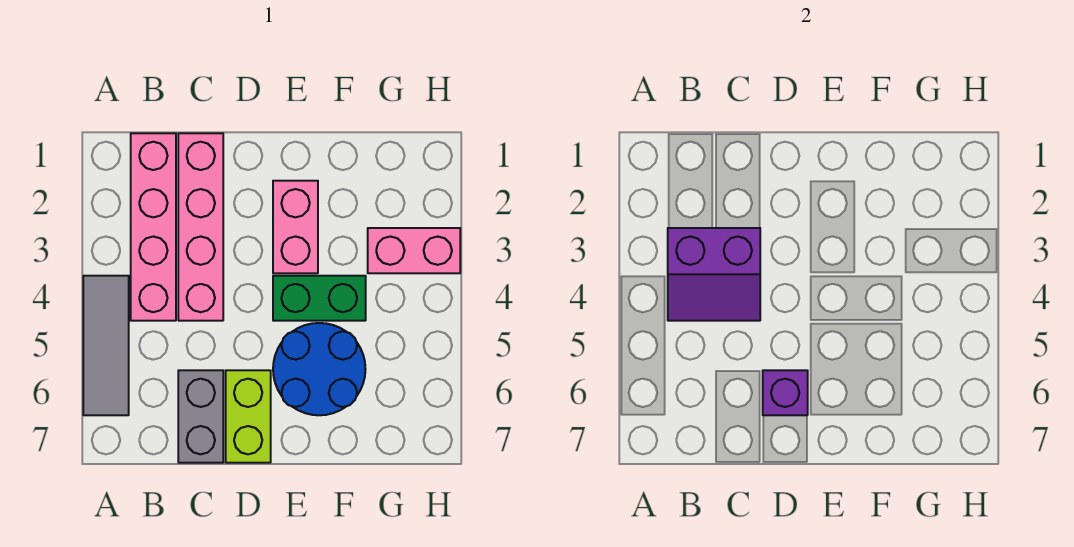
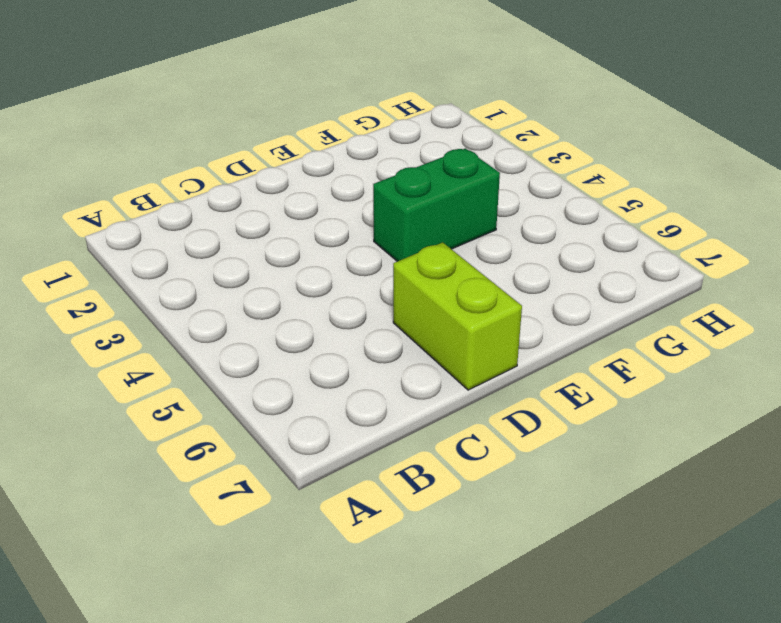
none -> grey 1x3 tile [83,276,129,415]
none -> pink 1x4 brick [131,133,176,321]

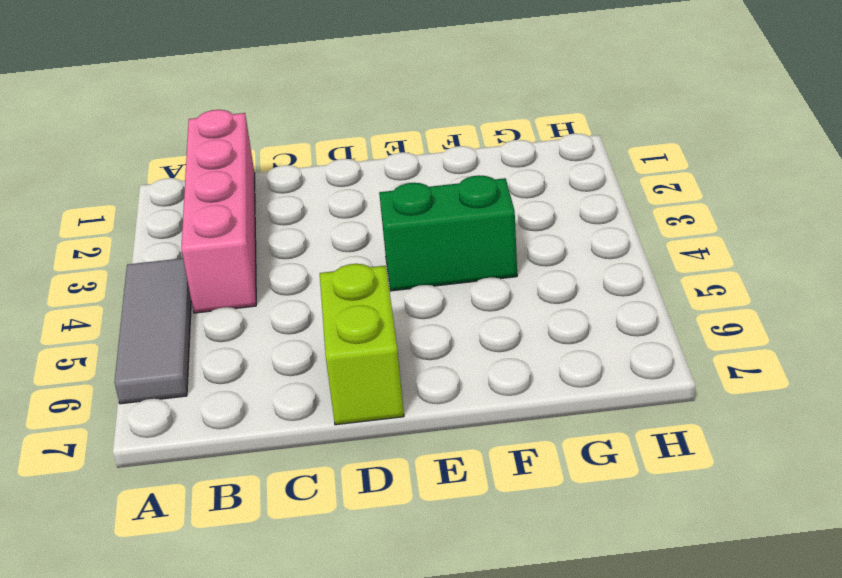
none -> pink 1x4 brick [178,133,223,321]
none -> grey 1x2 brick [178,370,223,463]

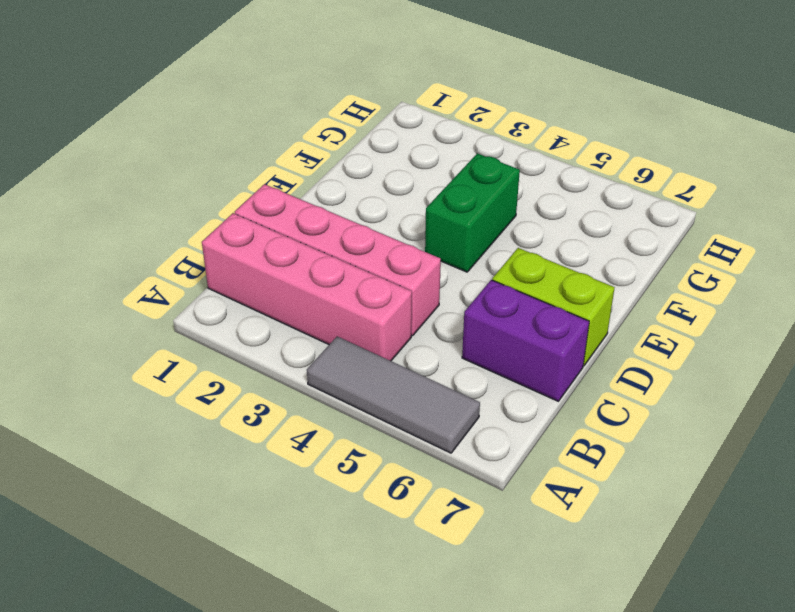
purple 1x2 brick [462,280,589,401] -> grey 1x2 brick [178,370,223,463]
none -> pink 1x2 brick [273,181,318,273]
none -> blue 2x2 round brick [273,323,365,415]

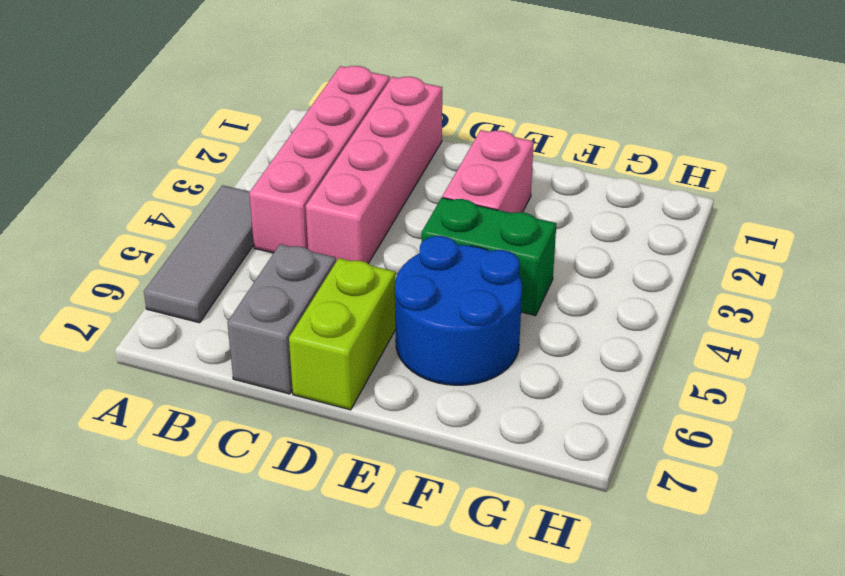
none -> pink 1x2 brick [368,228,460,273]
none -> purple 2x2 slope [668,228,760,321]

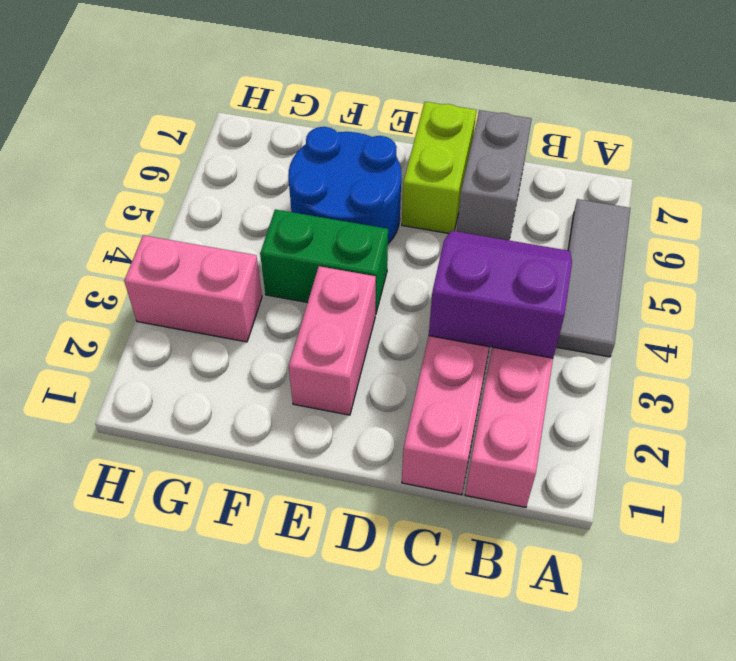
none -> purple 1x1 brick [763,370,808,415]

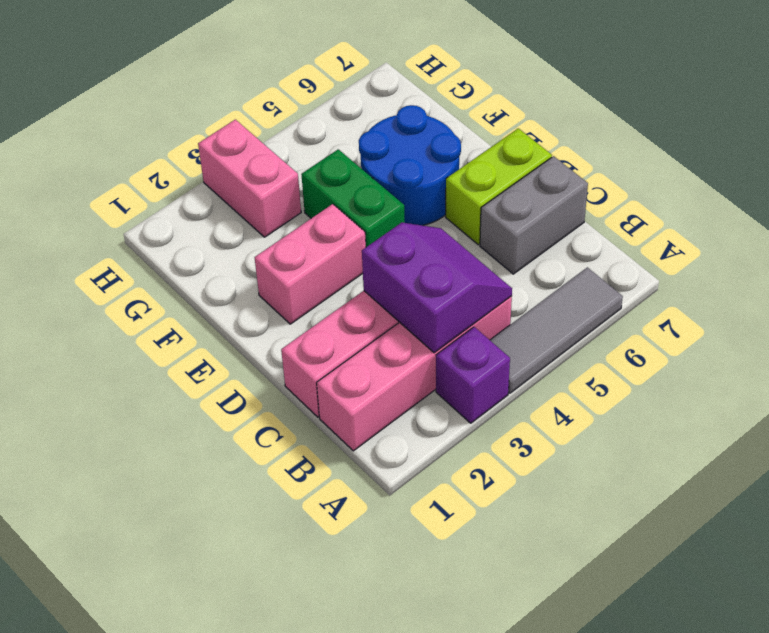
purple 1x1 brick [436,327,510,423] -> purple 1x1 brick moved to [763,370,808,415]

